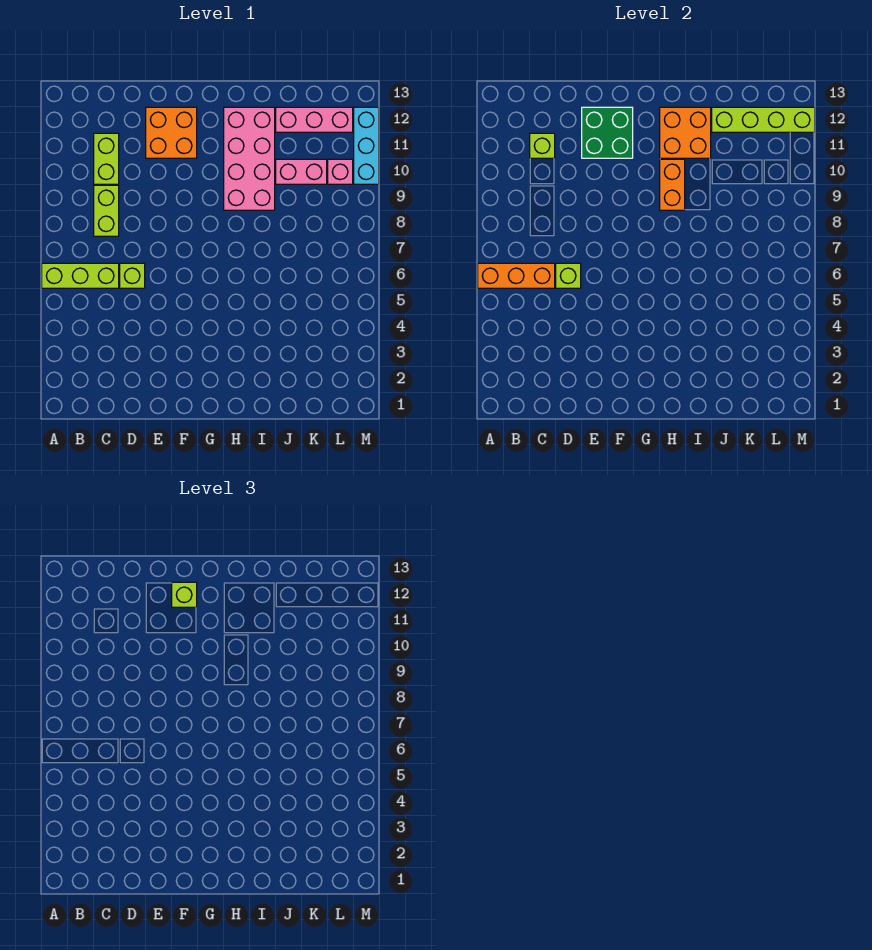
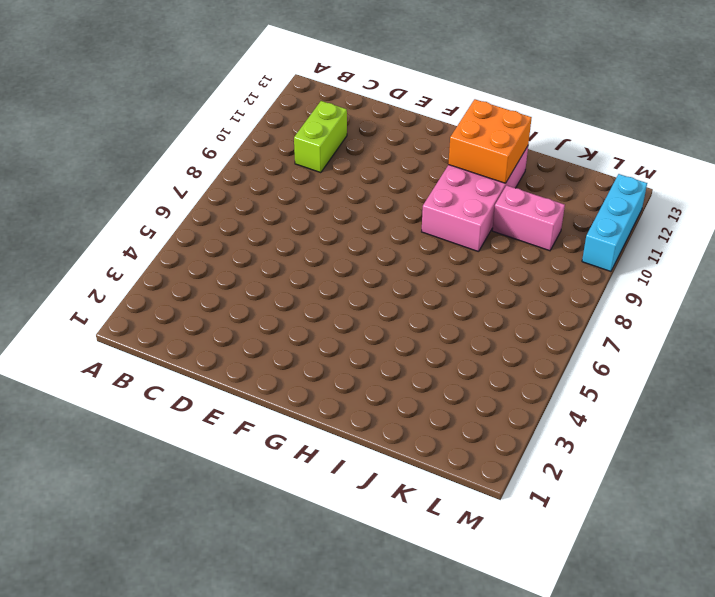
none -> lime 1x3 brick [42,263,119,288]
none -> lime 1x2 brick [94,185,119,236]
none -> lime 1x1 brick [120,263,145,288]

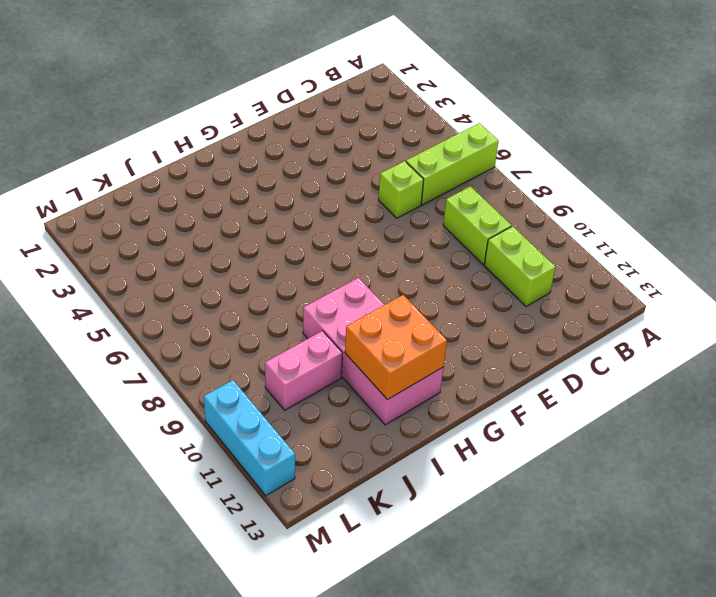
none -> orange 2x2 brick [146,107,197,158]
none -> pink 1x3 brick [276,107,353,132]
none -> pink 1x1 brick [328,159,353,184]

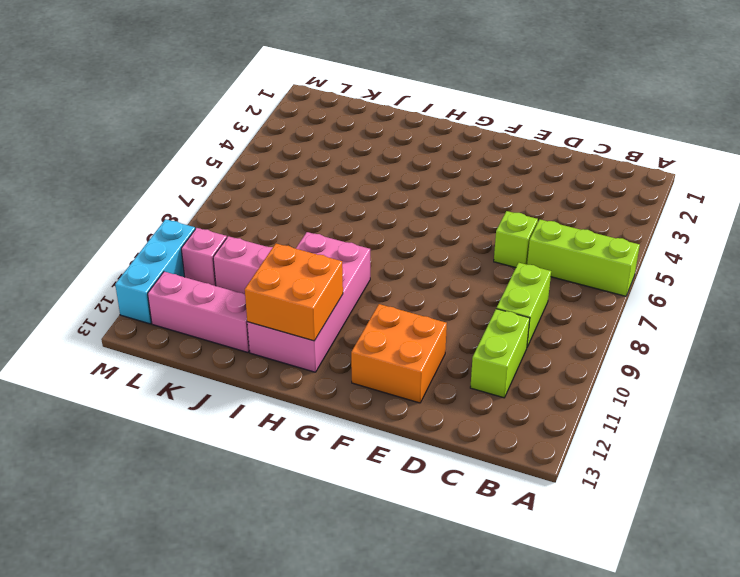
none -> orange 1x3 brick [478,263,555,288]
none -> lime 1x1 brick [530,133,555,158]
none -> lime 1x1 brick [556,263,581,288]

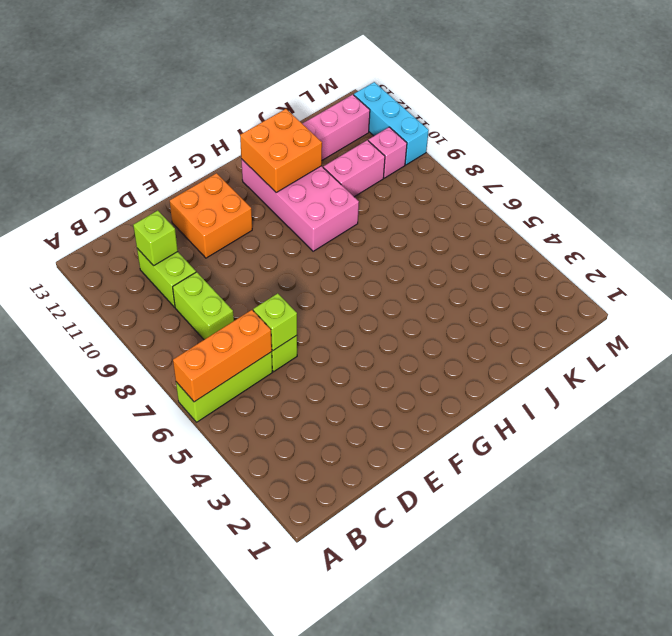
none -> green 2x2 brick [582,107,633,158]
none -> orange 1x2 brick [660,159,685,210]
none -> lime 1x4 brick [712,107,815,132]

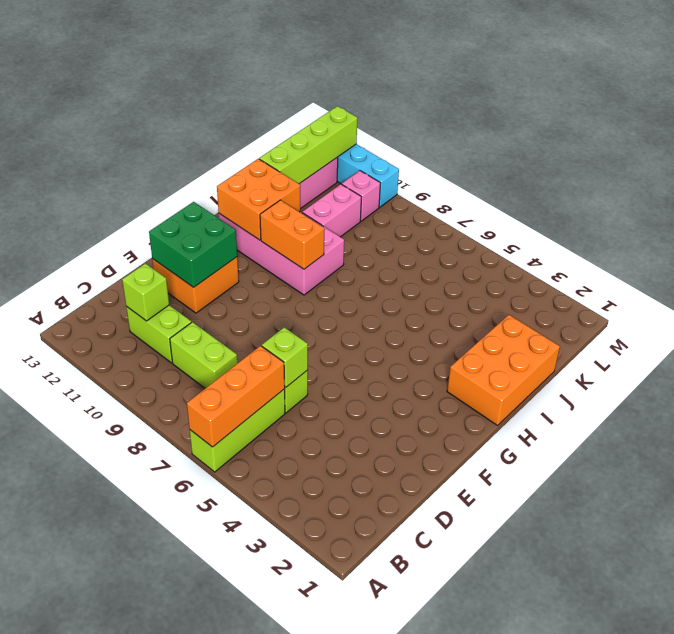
orange 2x3 brick [447,315,560,425] -> none
none -> lime 1x1 brick [172,582,197,607]

